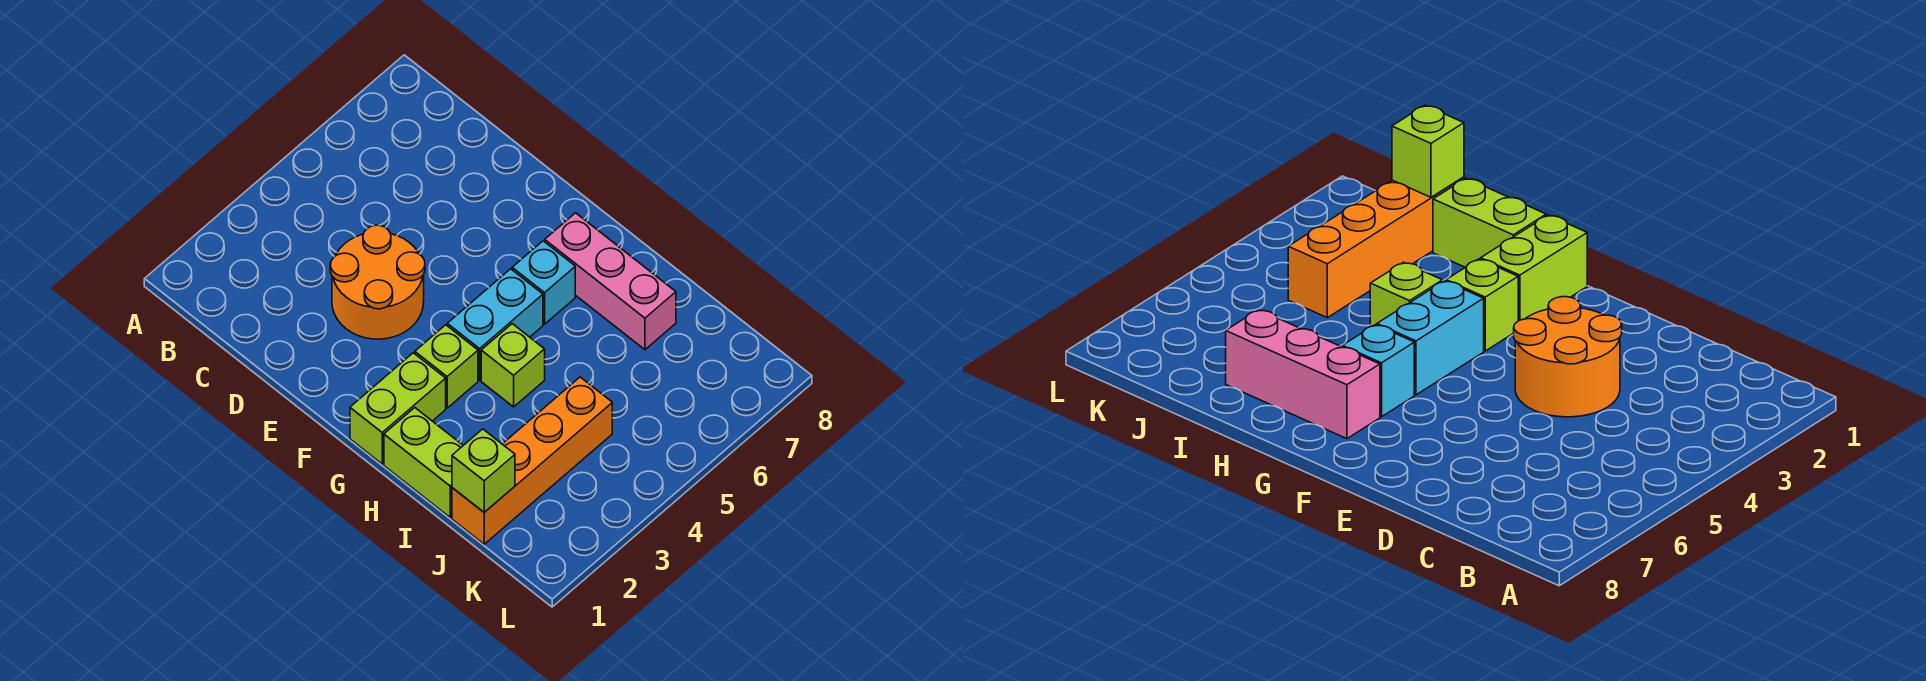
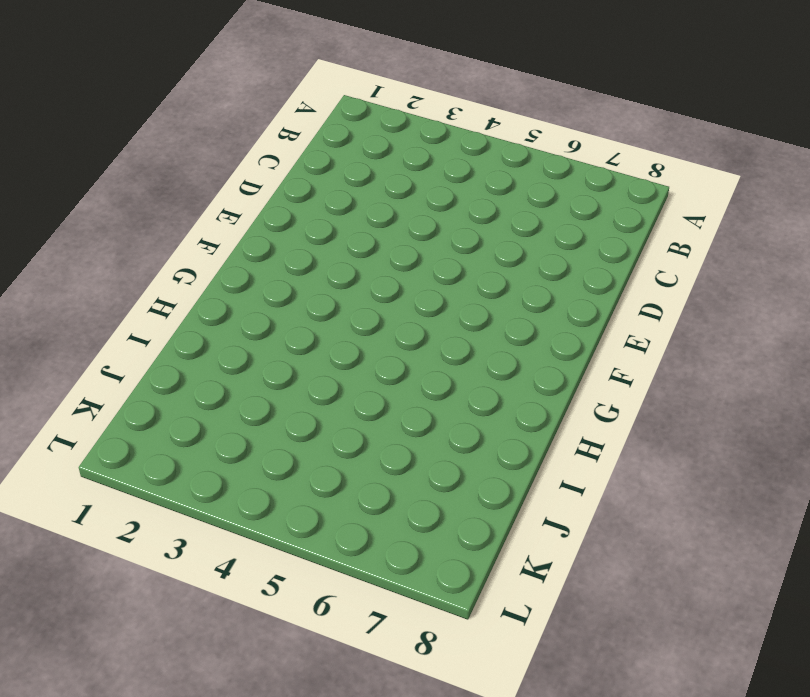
none -> orange 2x2 round brick [330,225,425,339]
none -> lime 1x2 brick [350,353,446,464]

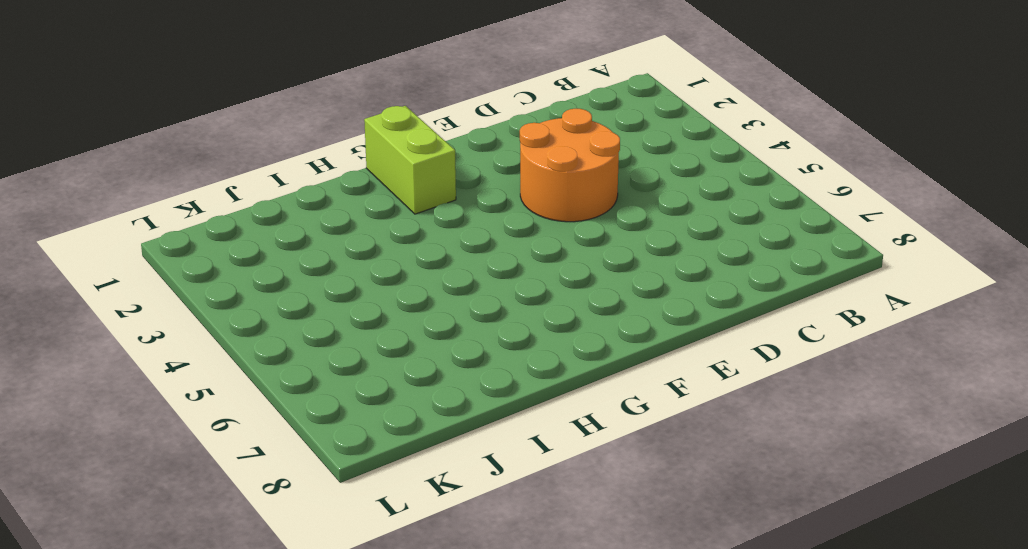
none -> lime 1x1 brick [415,325,478,408]
none -> cyan 1x2 brick [447,269,543,380]

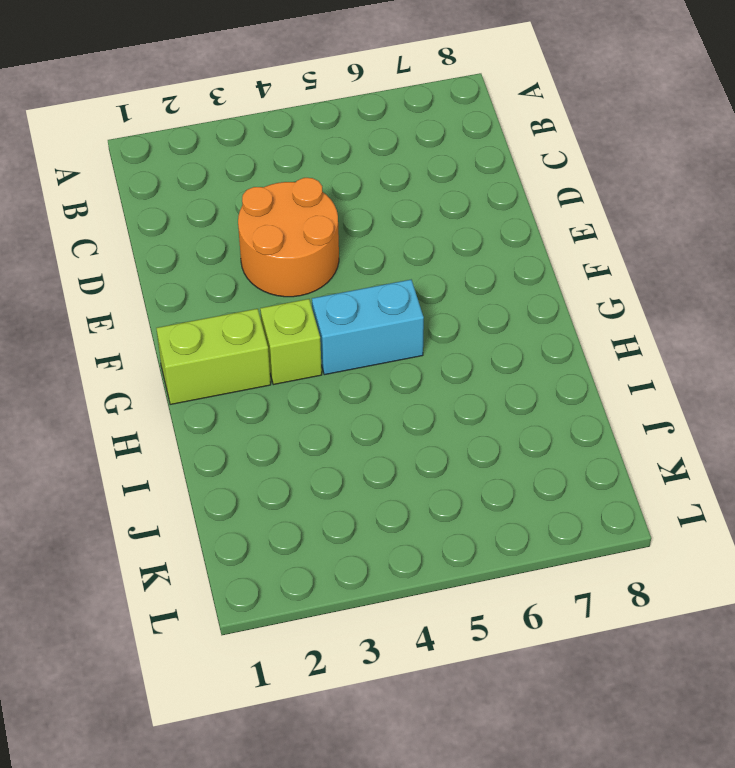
none -> cyan 1x1 brick [512,241,575,324]
none -> pink 1x3 brick [545,213,676,350]

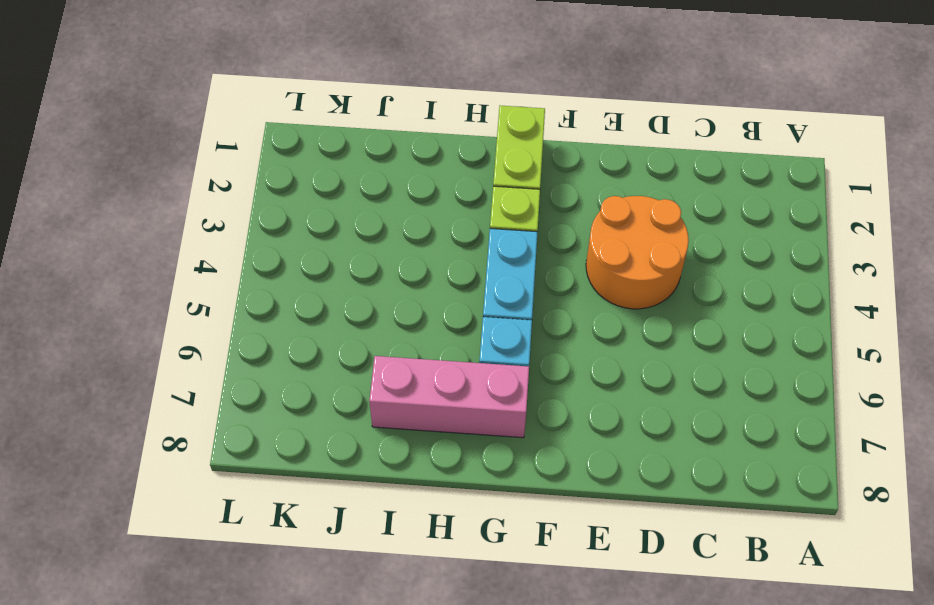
none -> lime 1x2 brick [384,408,463,517]
none -> lime 1x1 brick [481,324,545,407]

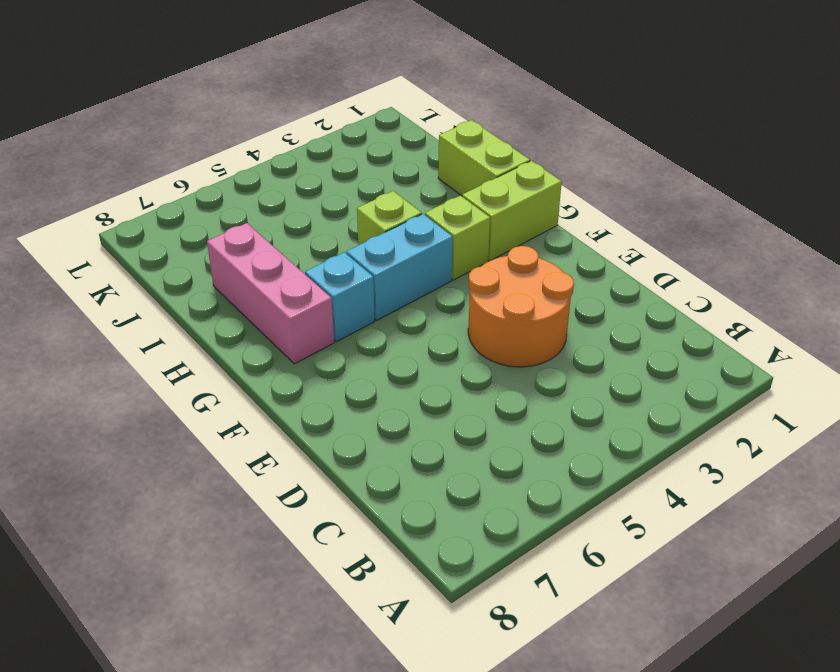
none -> orange 1x4 brick [452,377,612,544]
none -> lime 1x1 brick [452,429,515,512]

